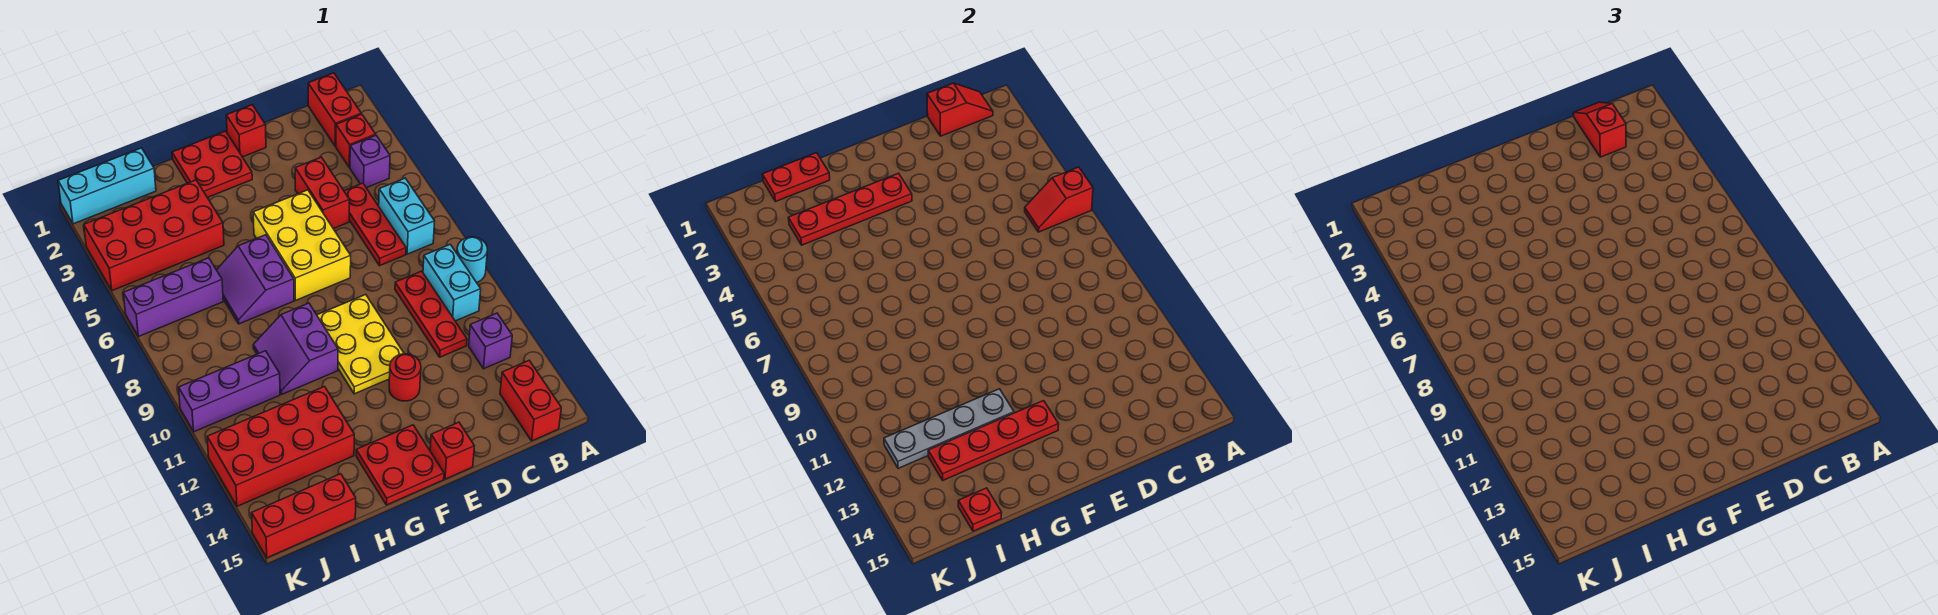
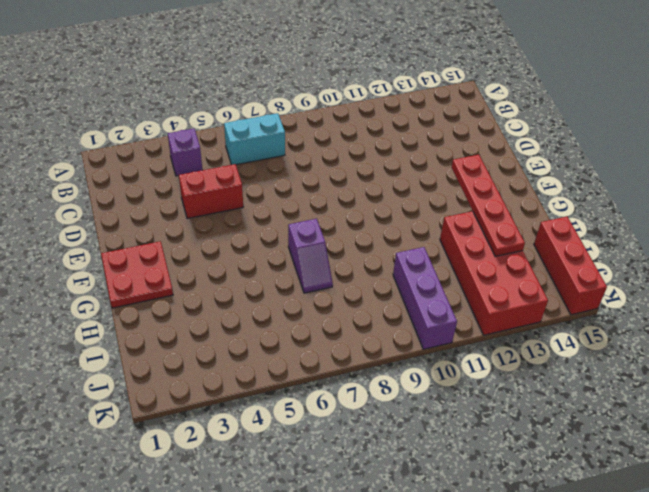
purple 1x2 slope [288,219,333,293] -> purple 2x2 slope [217,235,294,324]
none -> cyan 1x1 round brick [457,237,487,282]
none -> red 1x2 brick [308,73,361,146]
none -> red 1x1 brick [336,114,376,167]
none -> cyan 1x2 brick [423,244,481,321]

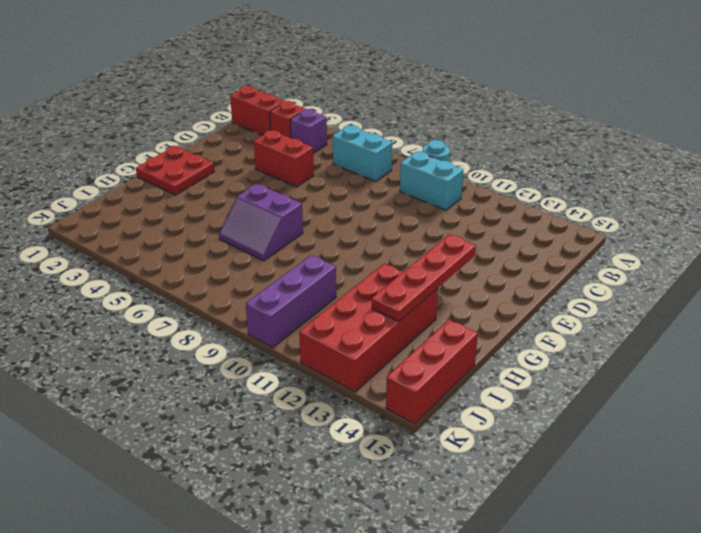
none -> purple 1x1 brick [469,313,512,369]
none -> red 1x2 brick [500,361,561,441]
none -> red 1x3 plate [344,183,406,266]
none -> red 1x3 plate [395,271,467,357]

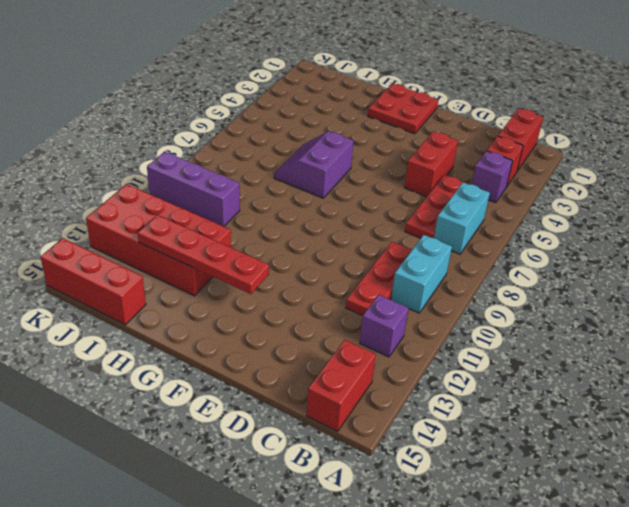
none -> cyan 1x1 round brick [457,237,487,282]
none -> red 1x1 brick [226,105,266,157]
none -> yellow 2x3 brick [253,190,351,300]
none -> yellow 2x3 plate [317,295,404,394]

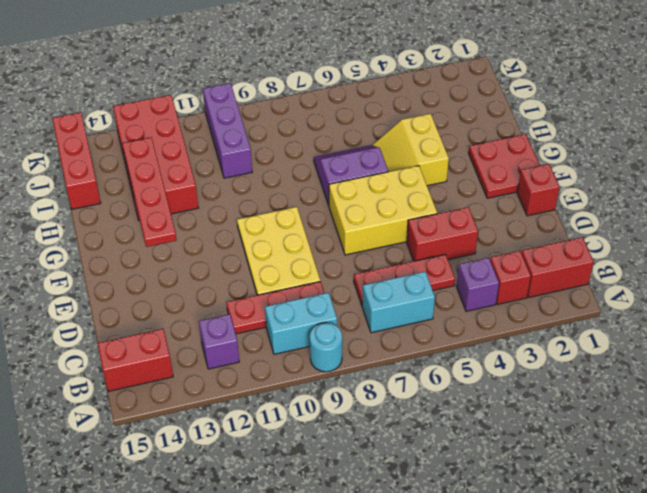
yellow 2x3 plate [237,207,320,295] -> yellow 2x3 plate turned to [317,295,404,394]
yellow 2x2 slope [373,114,449,186] -> red 2x4 brick [84,180,224,291]
none -> red 1x1 round brick [389,354,421,401]
none -> red 1x1 brick [430,422,474,479]
none -> red 2x2 plate [356,425,444,505]
none -> purple 2x2 slope [253,303,338,394]

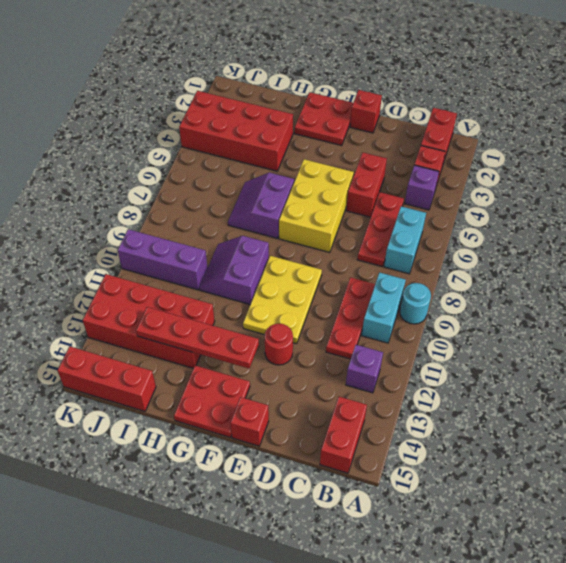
none -> cyan 1x3 brick [58,148,156,224]
none -> purple 1x3 brick [123,258,223,337]
none -> red 1x2 slope [1025,167,1093,232]
none -> red 1x2 slope [927,83,993,136]

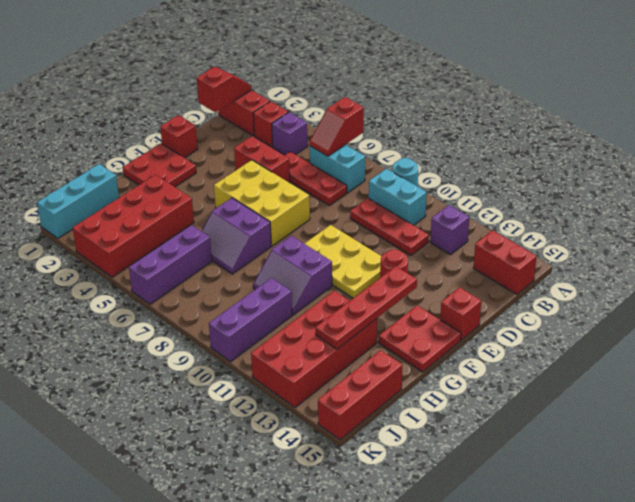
none -> red 1x4 plate [788,173,912,245]
none -> grey 1x4 plate [884,389,1014,468]
none -> red 1x2 plate [763,153,830,202]
none -> red 1x1 plate [958,488,1002,531]

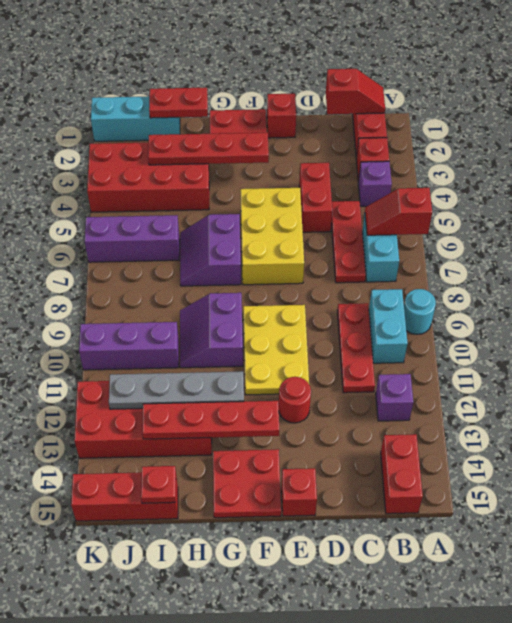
none -> red 1x2 slope [1573,102,1626,157]

